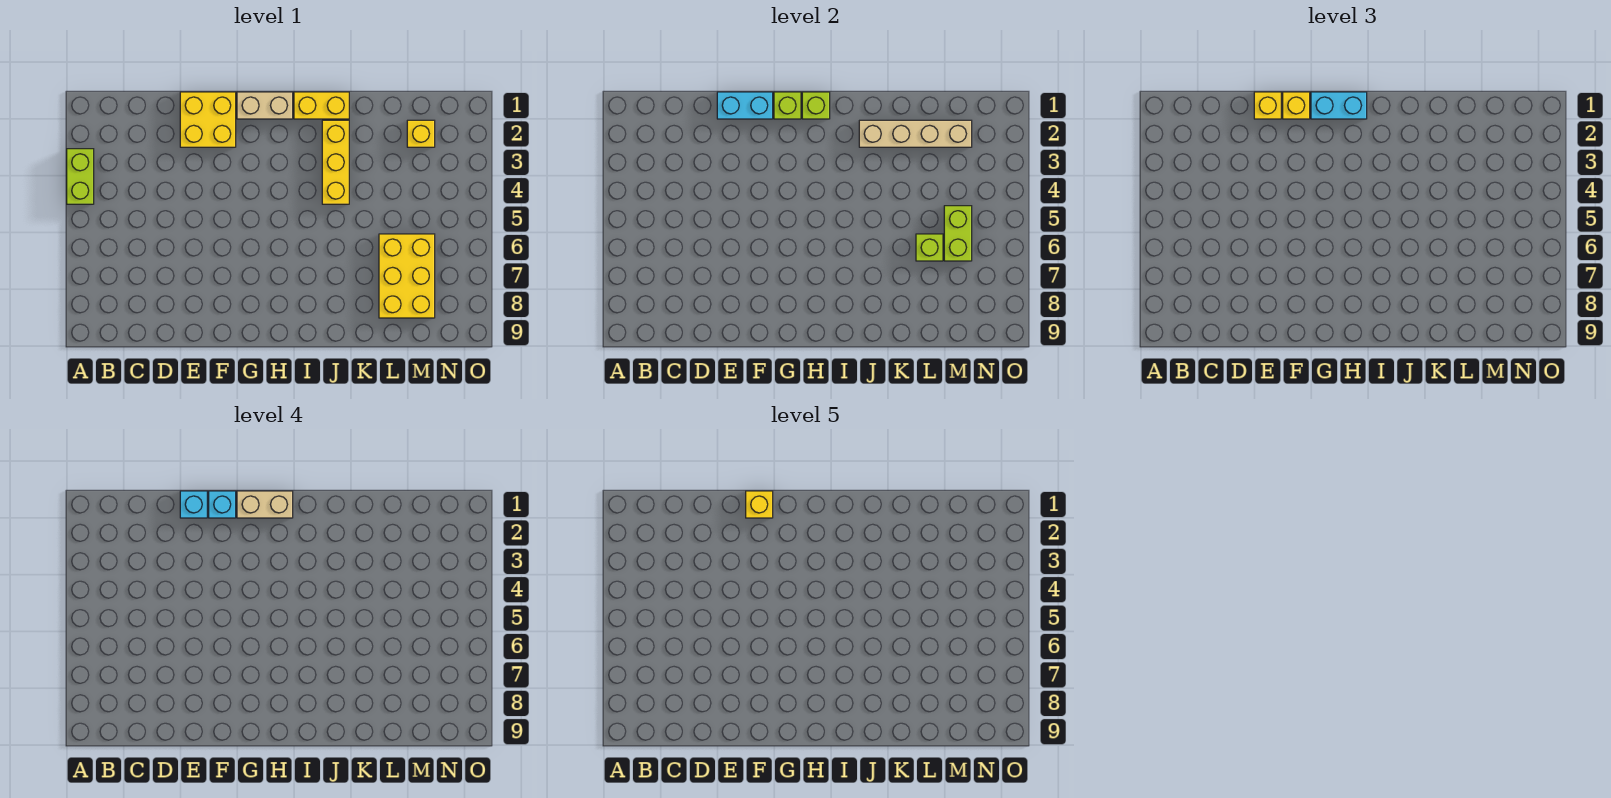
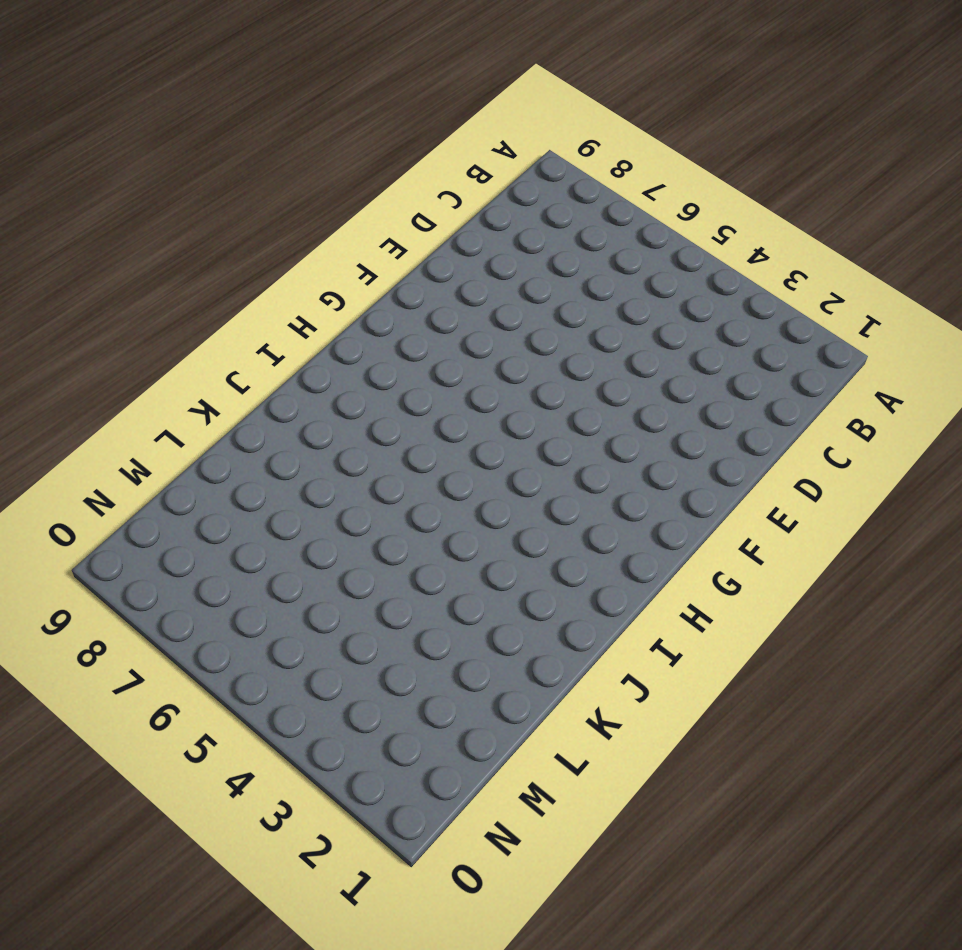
none -> lime 1x2 brick [67,149,94,204]
none -> yellow 2x2 brick [180,92,236,147]
none -> tan 1x2 brick [237,92,293,119]

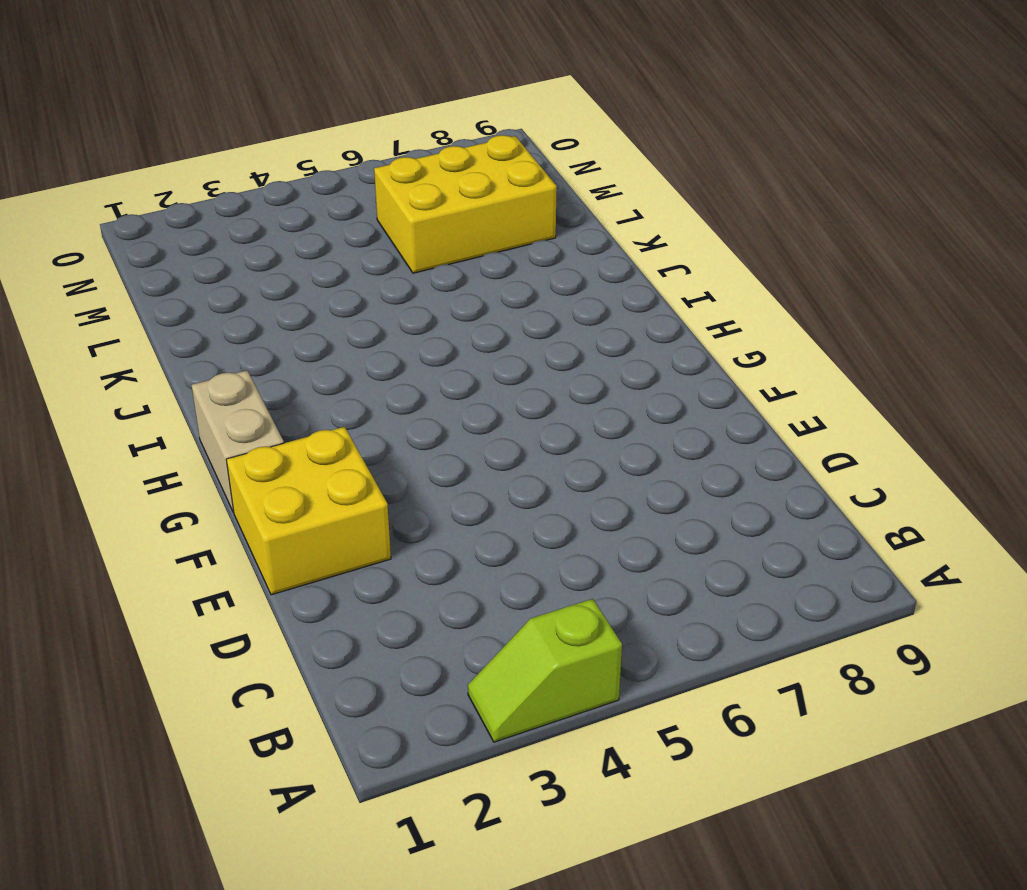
lime 1x2 slope [468,599,622,742] -> lime 1x2 brick [67,149,94,204]
none -> yellow 1x2 brick [294,92,349,119]
none -> yellow 1x3 brick [322,120,349,204]
none -> yellow 1x1 brick [407,120,435,147]

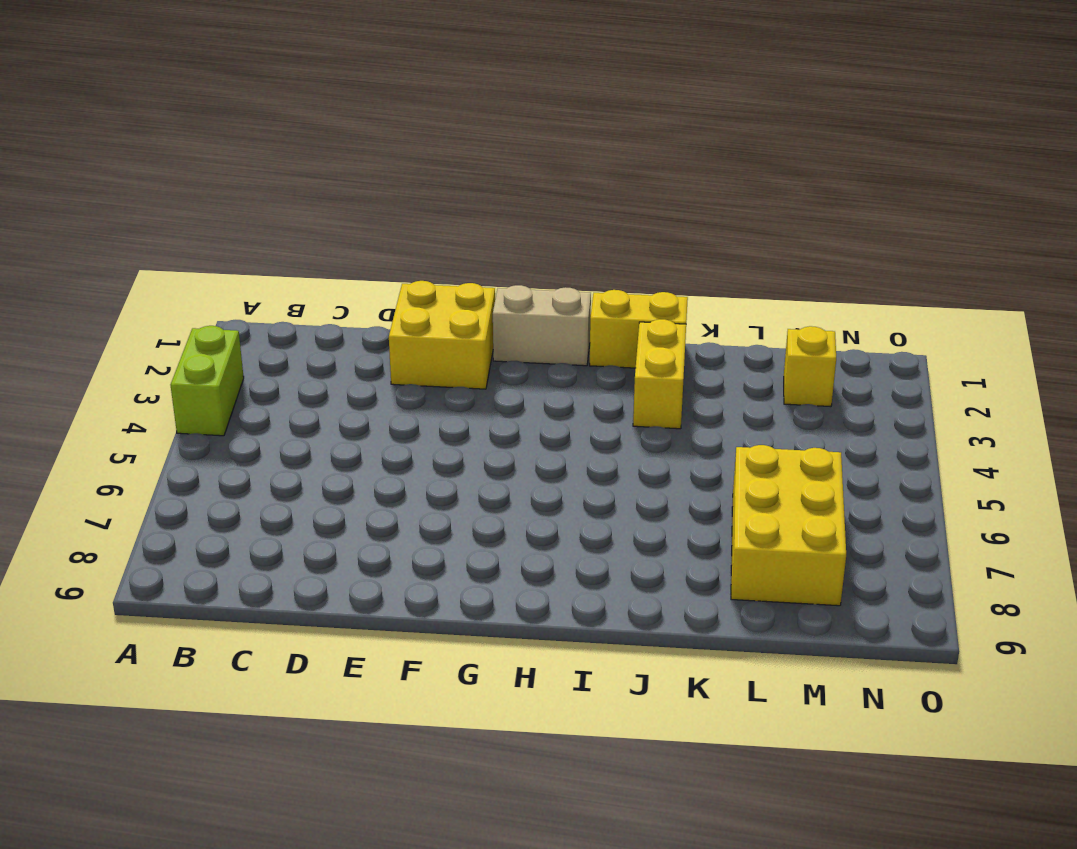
yellow 1x2 brick [633,319,686,429] -> yellow 1x3 brick [322,120,349,204]
none -> cyan 1x2 brick [717,92,773,119]
none -> lime 1x1 brick [774,92,801,119]
none -> lime 1x1 brick [802,92,830,119]

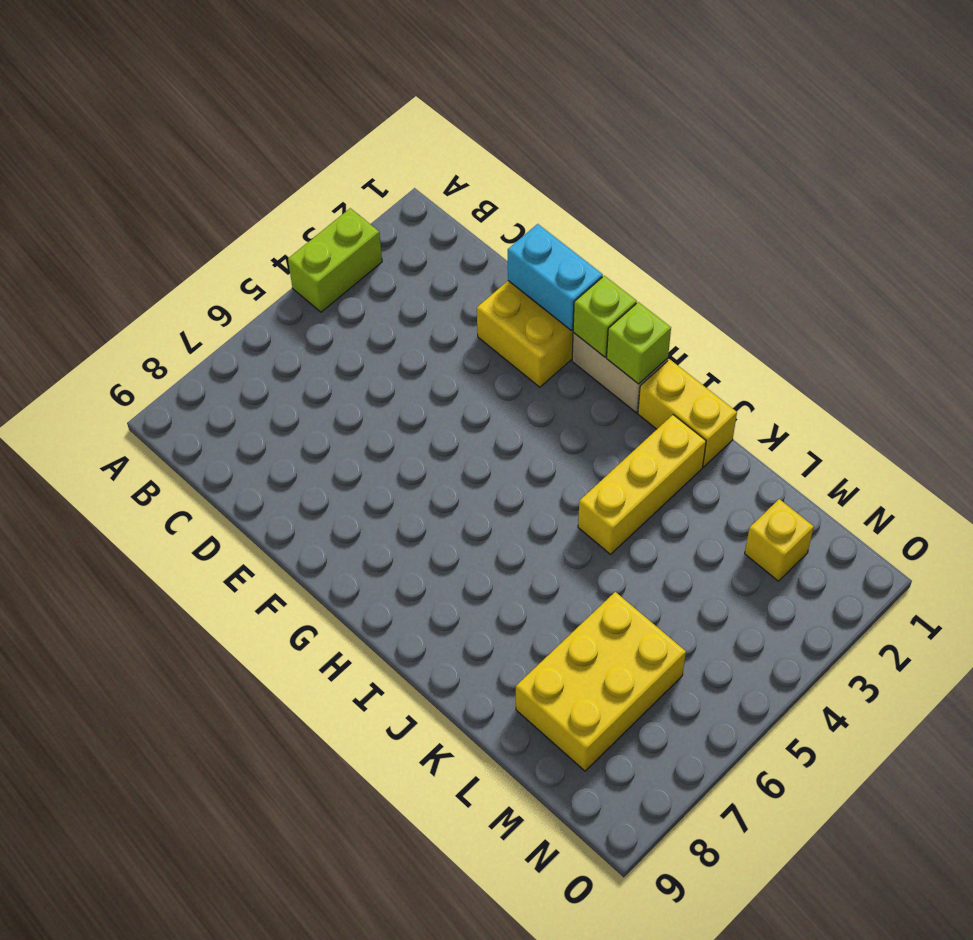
none -> tan 1x4 brick [859,120,972,147]
none -> lime 1x1 brick [916,234,943,261]
none -> lime 1x2 brick [944,206,972,261]

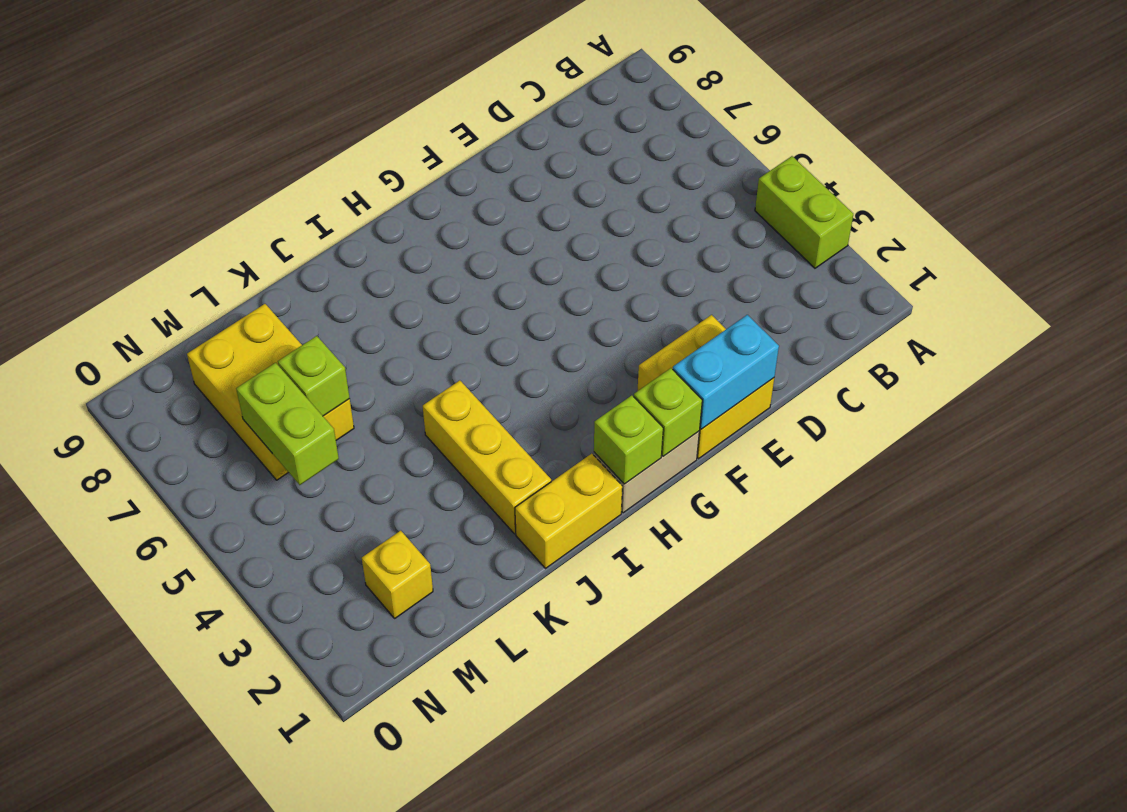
none -> tan 1x4 brick [859,120,972,147]
none -> yellow 1x1 brick [1254,92,1281,119]
none -> yellow 1x1 brick [1283,92,1310,119]

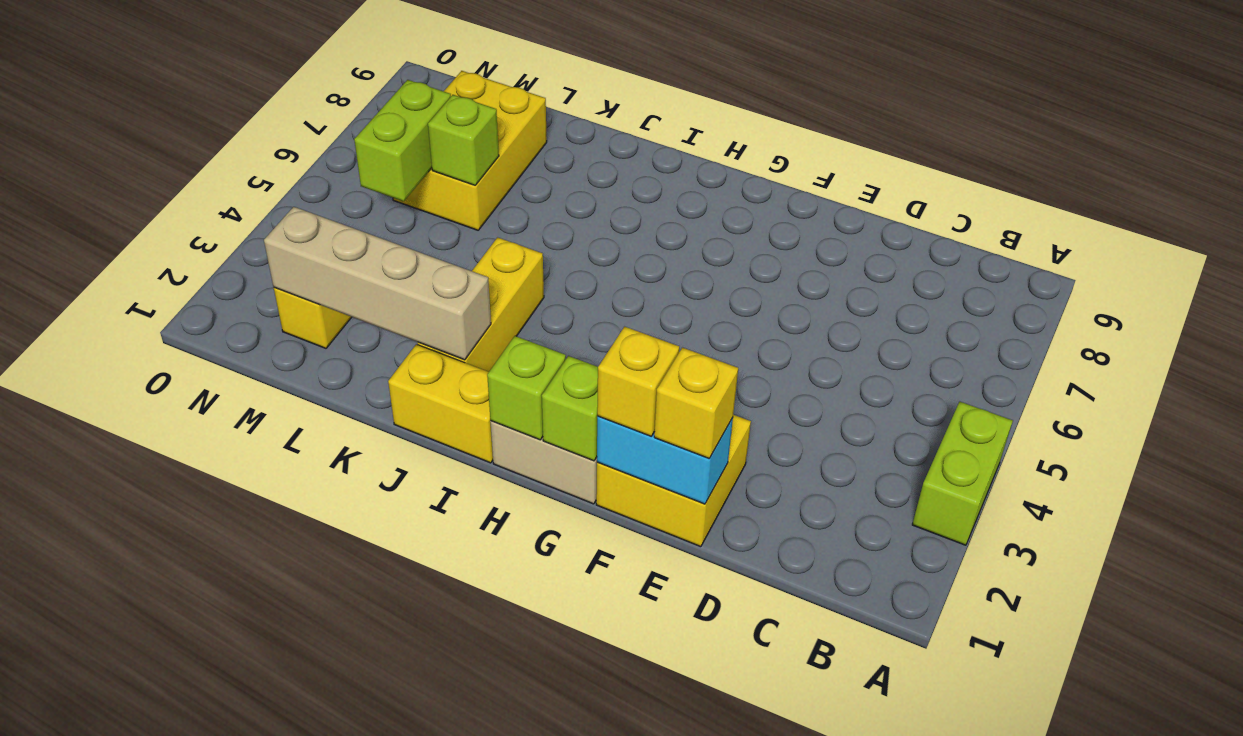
none -> cyan 1x2 brick [1311,92,1367,119]
none -> cyan 1x1 brick [180,491,207,518]
none -> cyan 1x1 brick [209,491,236,518]

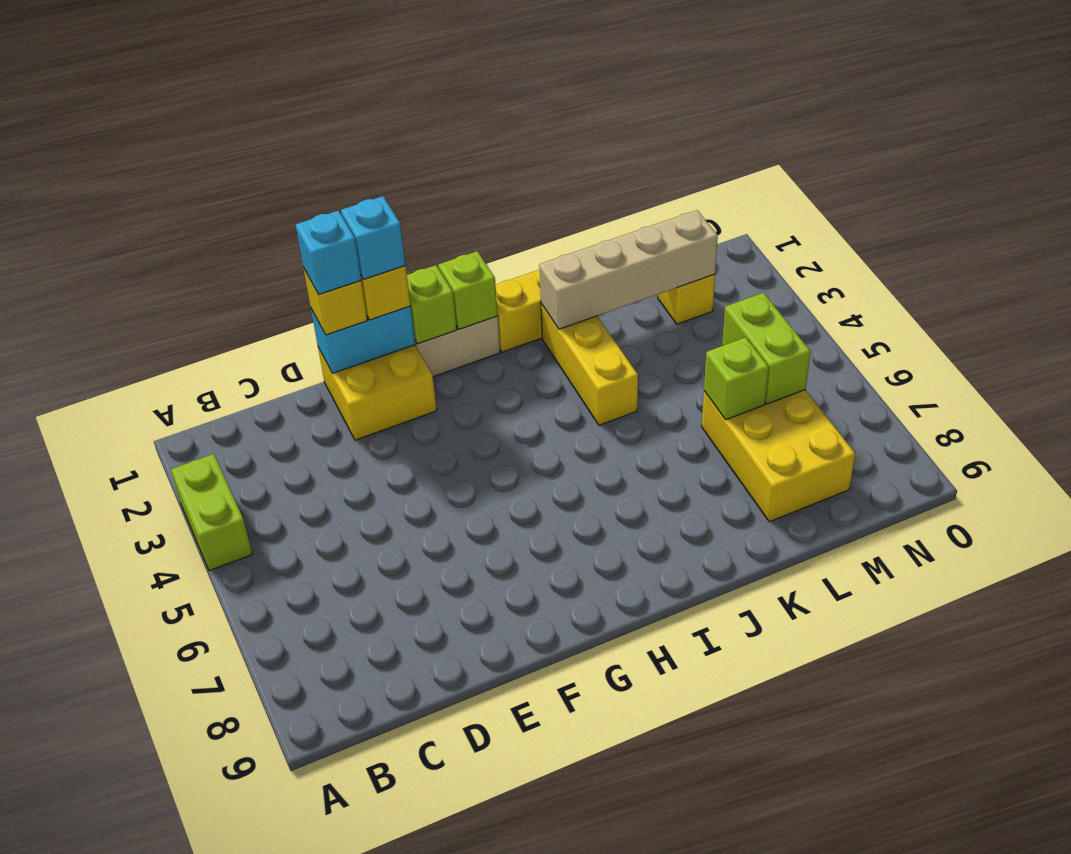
none -> cyan 1x2 brick [1311,92,1367,119]
none -> tan 1x2 brick [237,491,293,518]
none -> yellow 1x1 brick [746,491,773,518]

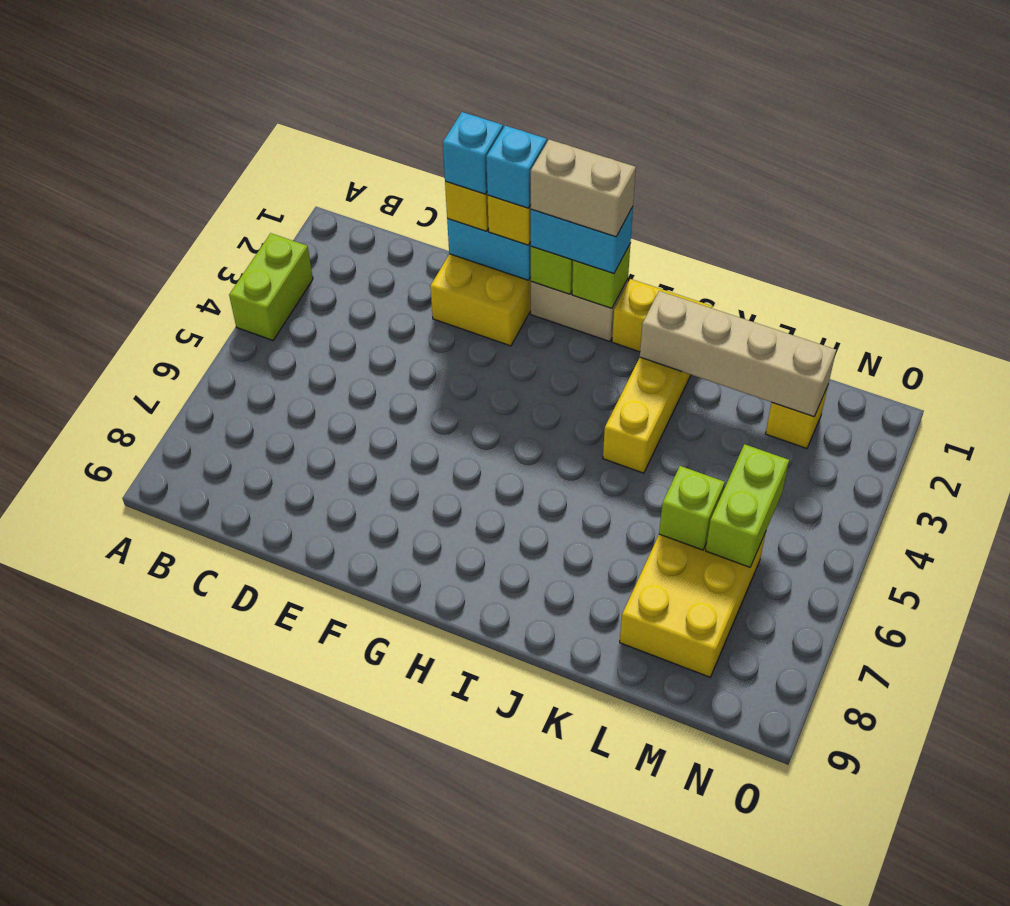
none -> yellow 1x1 brick [746,491,773,518]

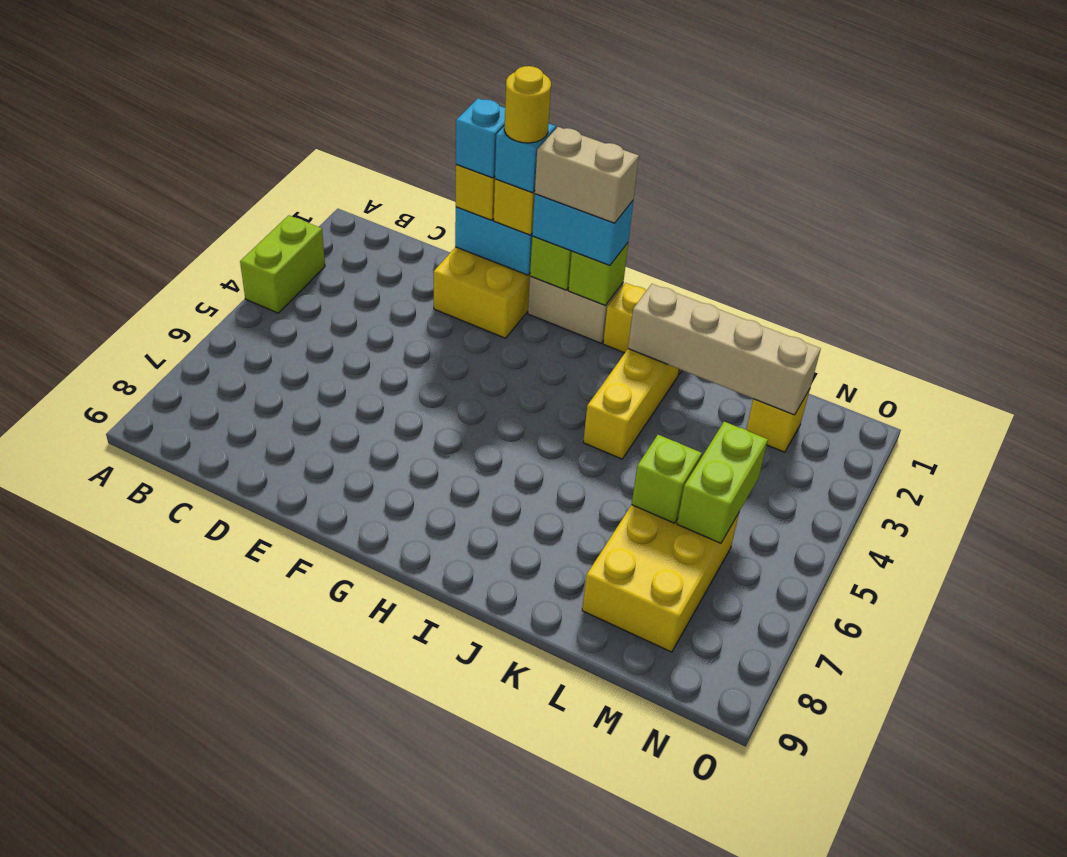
yellow 1x1 round brick [504,66,551,143] -> yellow 1x1 brick [746,491,773,518]

